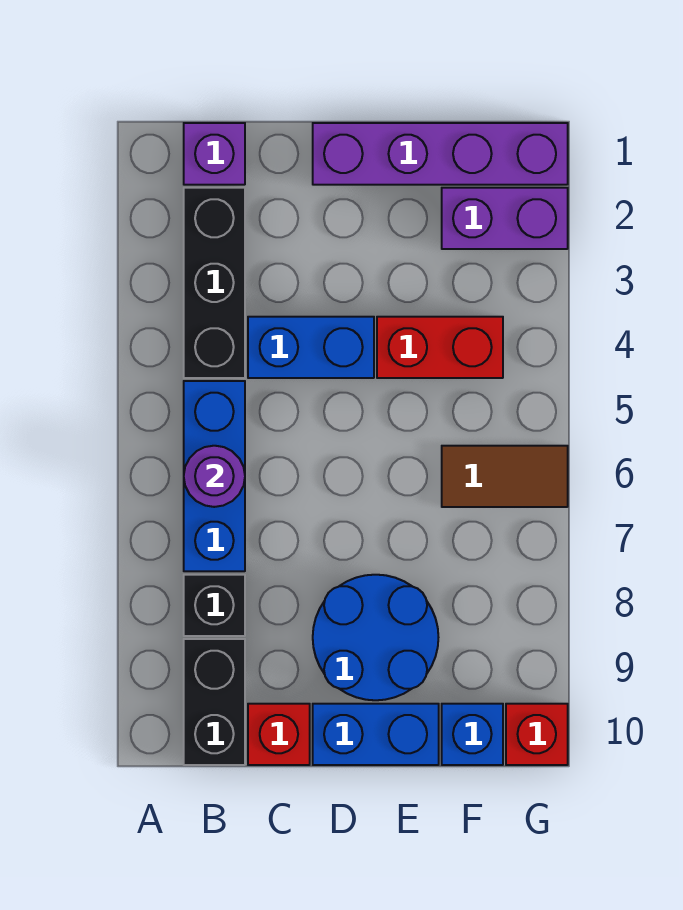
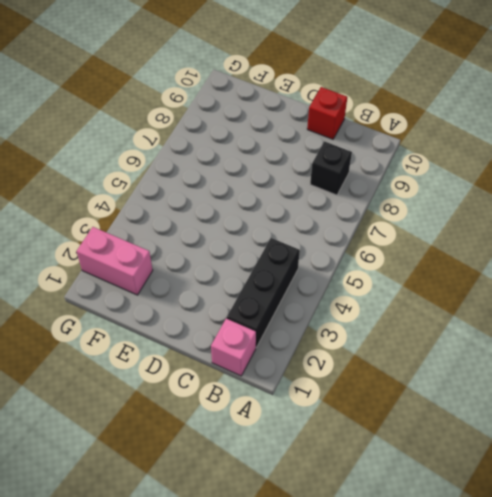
pink 1x1 brick [211,319,256,376] -> purple 1x1 brick [184,123,245,185]
pink 1x2 brick [77,227,153,295] -> purple 1x2 brick [442,188,568,249]
none -> blue 1x3 brick [184,381,245,571]
none -> black 1x2 brick [184,639,245,765]
none -> blue 1x2 brick [248,317,374,378]

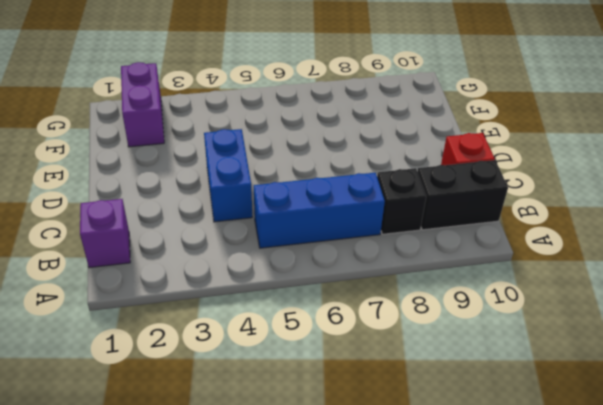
none -> black 1x3 brick [184,188,245,378]
none -> purple 1x4 brick [313,123,568,185]
none -> blue 2x2 round brick [313,575,438,700]

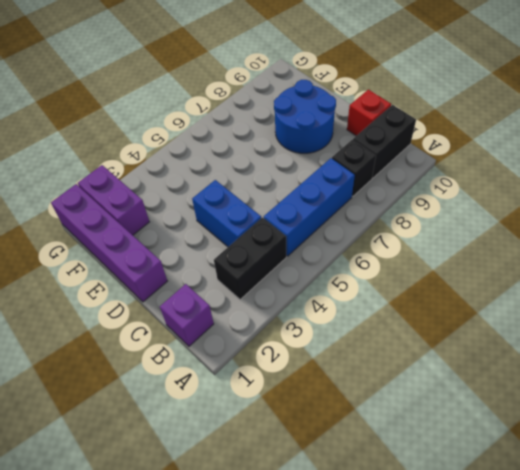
black 1x2 brick [214,218,287,300] -> black 1x3 brick [184,188,245,378]
none -> blue 1x2 brick [313,704,439,765]
none -> red 1x2 brick [377,317,503,378]
none -> brown 1x2 tile [442,446,568,507]

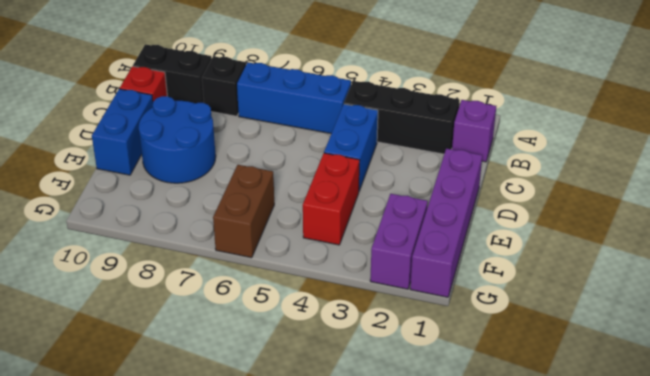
brown 1x2 brick [213,165,274,258] -> brown 1x2 tile [442,446,568,507]
none -> blue 1x1 brick [442,704,503,765]
none -> red 1x1 brick [506,704,568,765]
none -> purple 1x1 round brick [184,446,245,507]

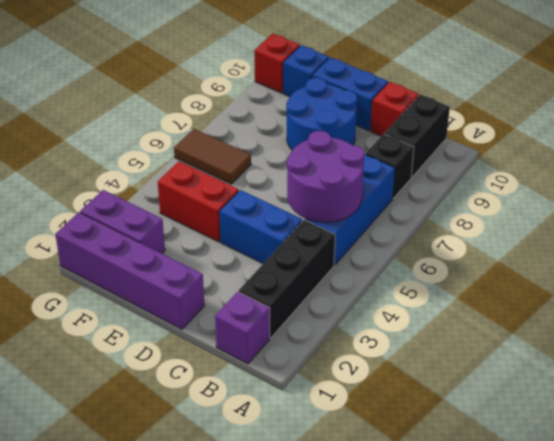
purple 2x2 round brick [287,131,365,222] -> purple 1x1 round brick [184,446,245,507]

